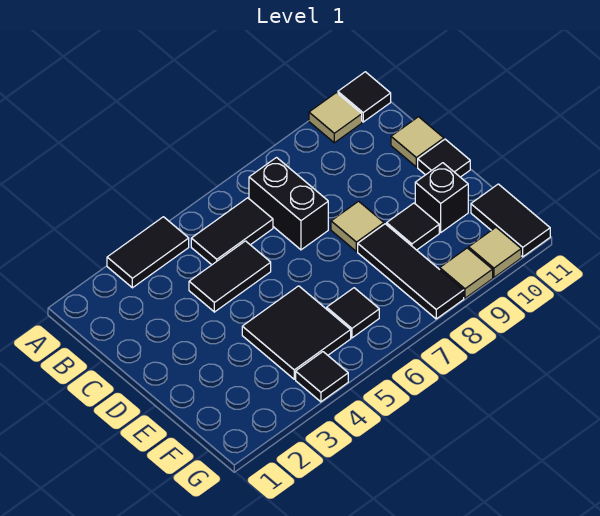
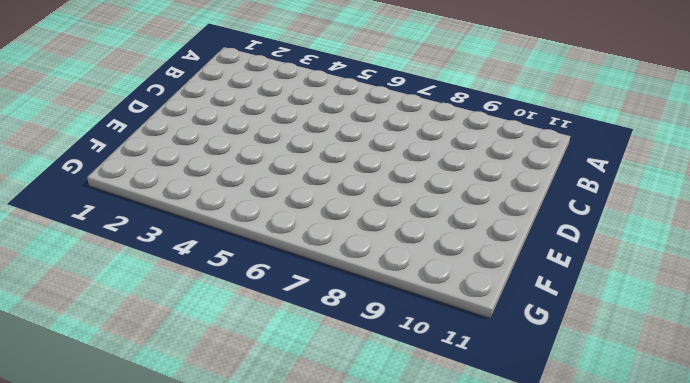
none -> black 1x2 tile [107,217,189,288]
none -> tan 1x1 tile [309,93,362,143]
none -> black 1x1 tile [338,72,391,122]

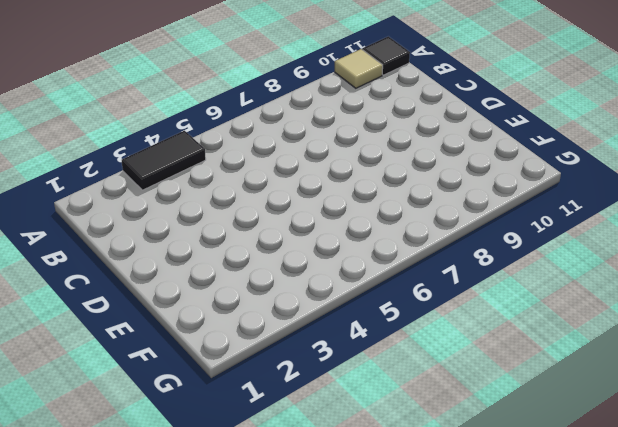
none -> black 1x2 tile [191,198,273,265]
none -> black 1x2 brick [249,158,328,250]
none -> black 1x2 tile [189,241,271,312]

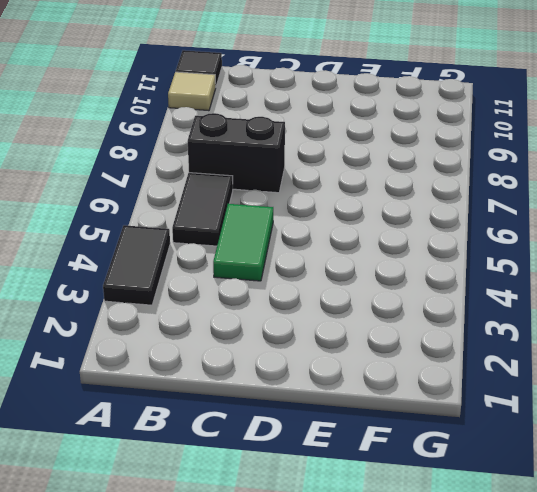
green 1x2 tile [213,204,273,281] -> black 1x2 tile [189,241,271,312]
none -> tan 1x1 tile [391,117,444,167]
none -> tan 1x1 tile [331,201,384,252]
none -> black 1x1 tile [418,139,470,177]

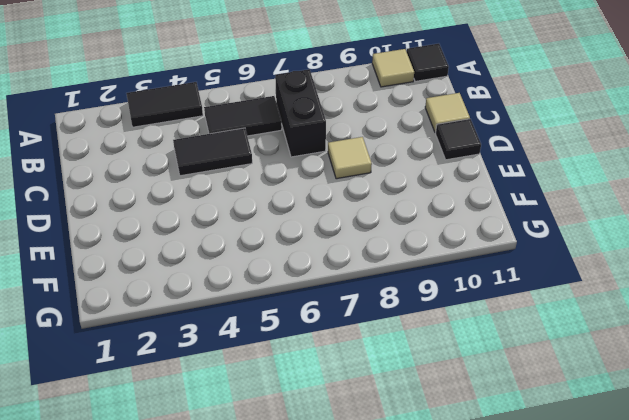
none -> black 2x2 tile [242,286,351,379]
none -> black 1x3 tile [358,224,464,319]
none -> black 1x1 tile [387,203,439,250]

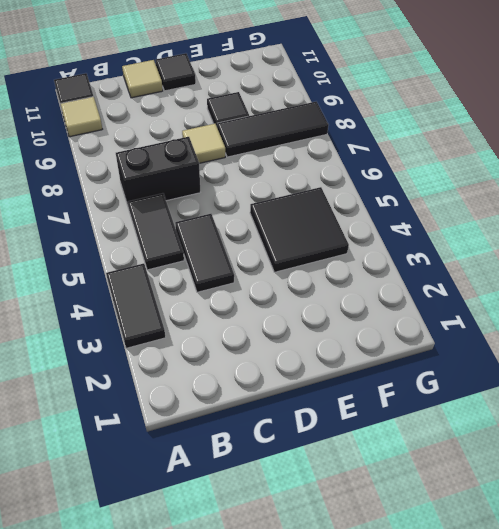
none -> black 1x1 brick [415,163,468,232]
none -> black 1x1 tile [327,288,379,338]
none -> black 1x2 tile [471,184,550,257]

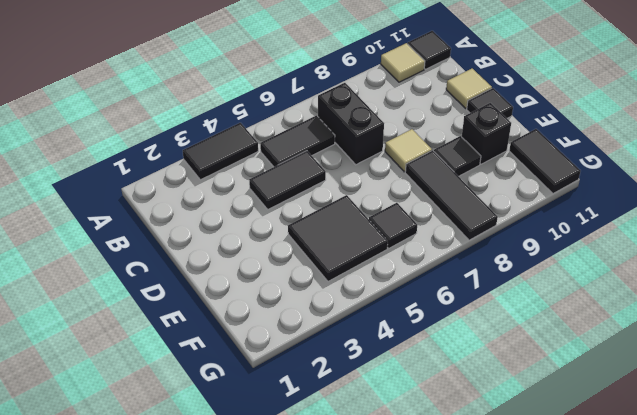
none -> black 1x1 tile [296,352,348,402]
none -> tan 1x1 tile [440,248,493,298]
none -> tan 1x1 tile [469,228,521,277]

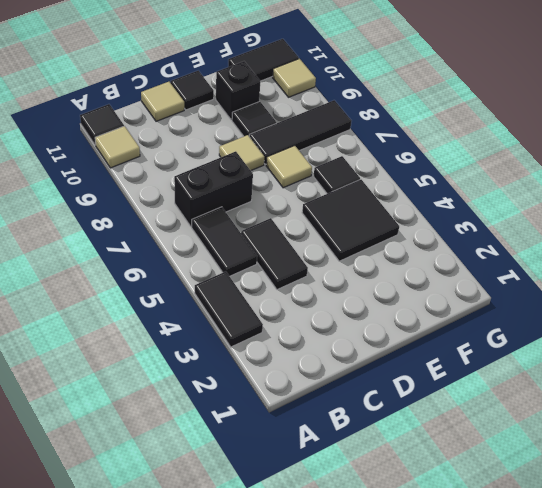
tan 1x1 tile [266,146,312,188] -> tan 1x1 tile moved to [440,248,493,298]
none -> black 1x1 tile [296,352,348,402]

